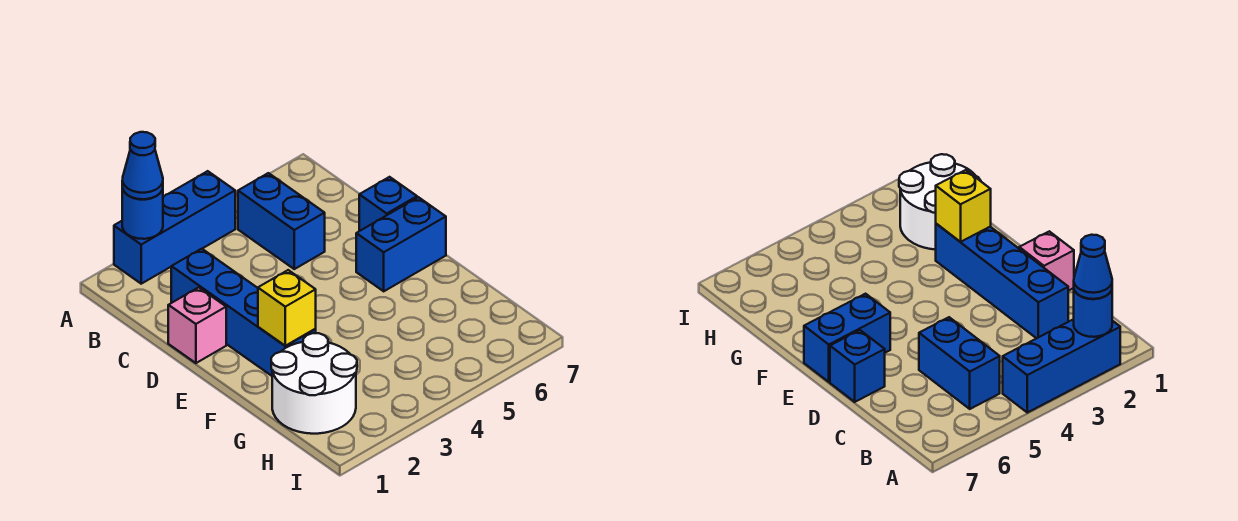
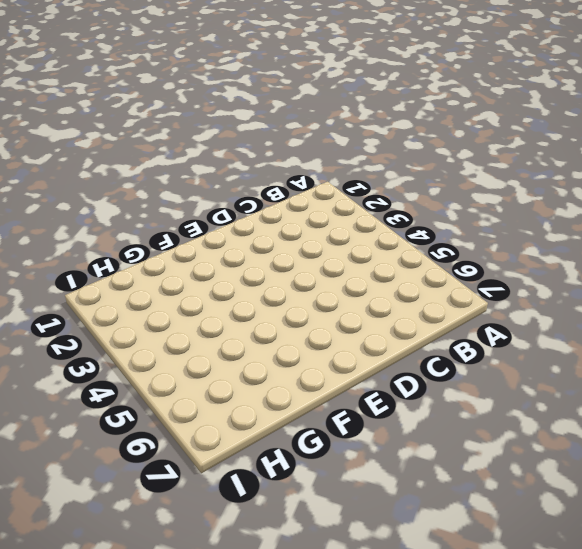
none -> blue 1x3 brick [114,171,235,284]
none -> blue 1x2 brick [238,173,325,269]

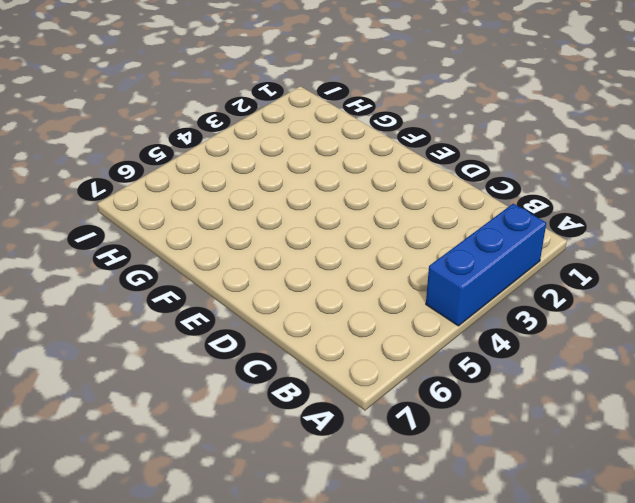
none -> blue 1x2 brick [238,173,325,269]
none -> blue 1x4 brick [171,249,316,376]

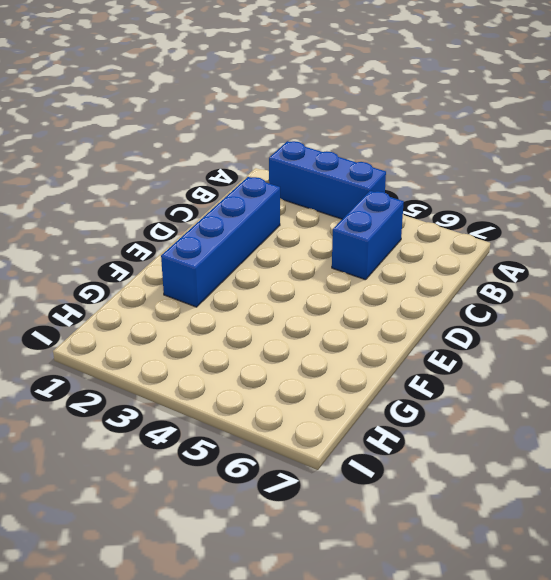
none -> pink 1x1 brick [168,287,226,363]
none -> blue 1x1 brick [359,177,417,231]

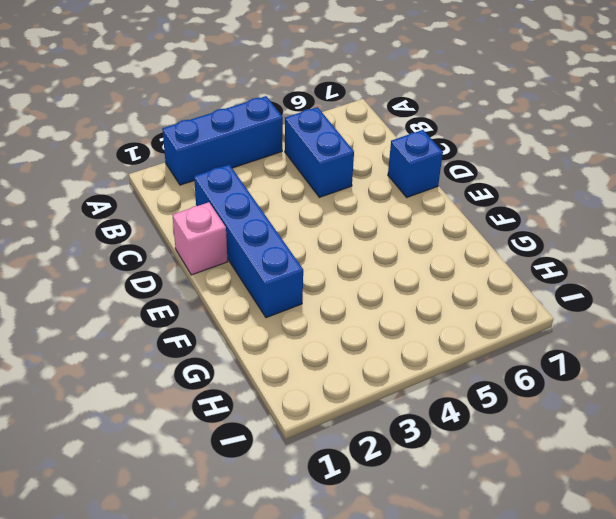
none -> blue 1x2 brick [356,197,446,291]
none -> white 2x2 round brick [271,333,357,434]

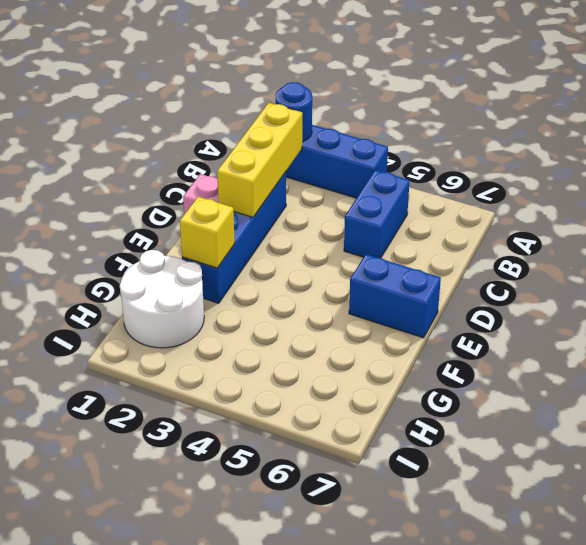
yellow 1x3 brick [217,103,302,217] -> none
none -> blue 1x1 brick [359,177,417,231]
none -> blue 1x1 cone [122,132,163,199]

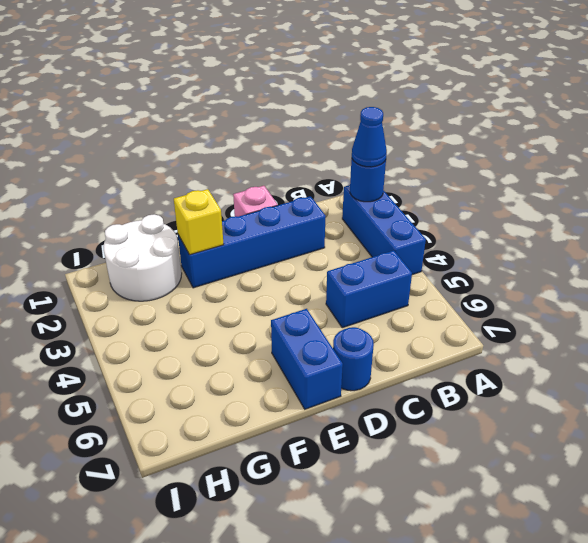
blue 1x1 round brick [333,327,374,391] -> blue 1x1 brick [359,177,417,231]

